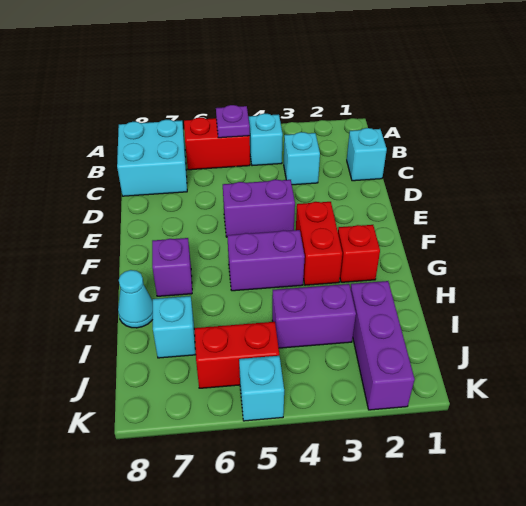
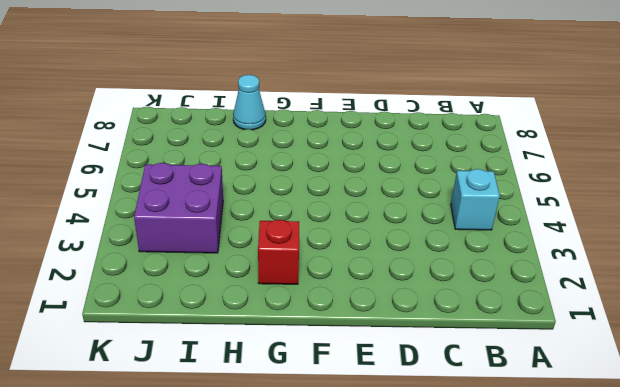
purple 2x2 brick [134,163,223,253] -> purple 1x2 brick [272,284,356,348]
none -> red 1x2 brick [184,117,250,170]
none -> cyan 2x2 brick [117,120,187,196]
none -> cyan 1x1 brick [347,128,387,181]

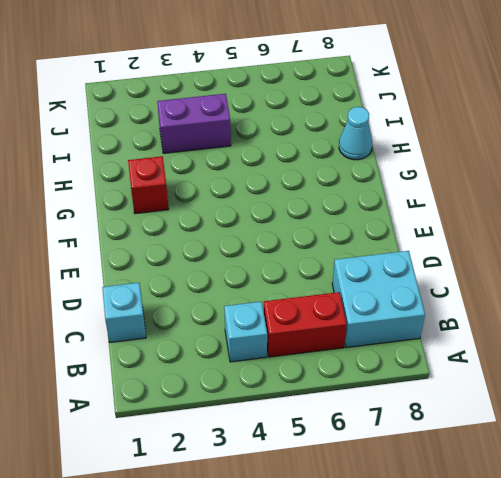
none -> cyan 1x1 brick [284,132,320,185]
none -> purple 1x2 brick [223,179,295,237]
none -> red 1x2 brick [296,202,342,285]

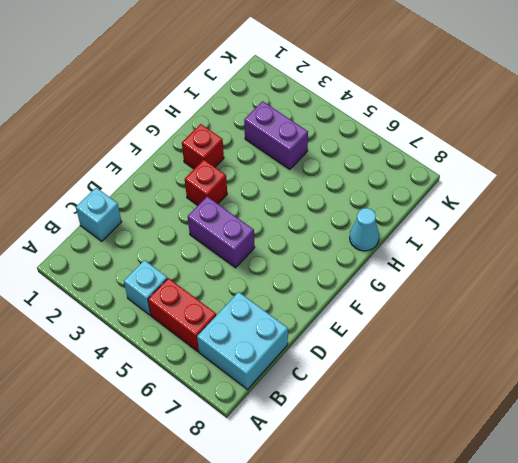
red 1x1 brick [185,160,227,205] -> red 1x2 brick [296,202,342,285]
none -> cyan 1x1 brick [284,132,320,185]
none -> purple 1x2 brick [227,230,305,291]
none -> purple 1x1 brick [152,238,192,296]

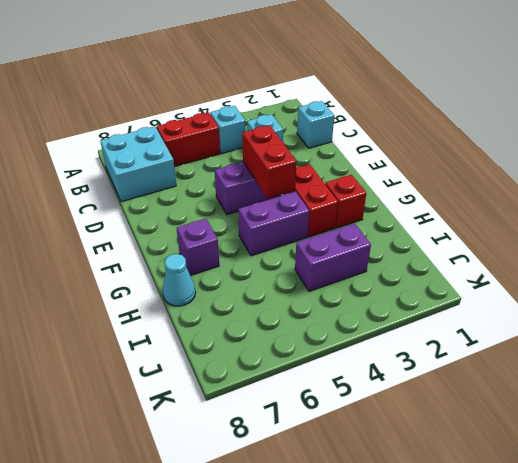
red 1x2 brick [242,125,297,198] -> red 1x2 brick turned to [194,322,279,388]
none -> purple 1x3 brick [351,281,415,410]
none -> cyan 1x1 brick [153,296,195,358]
none -> cyan 1x1 brick [239,356,284,421]

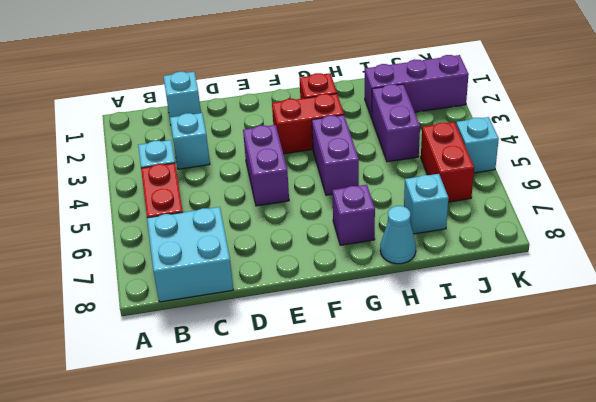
none -> purple 1x1 plate [216,105,250,138]

